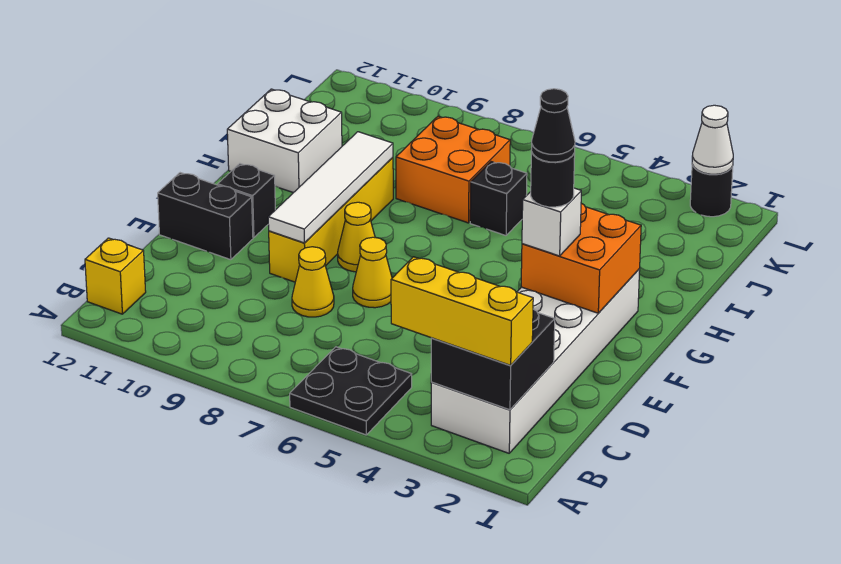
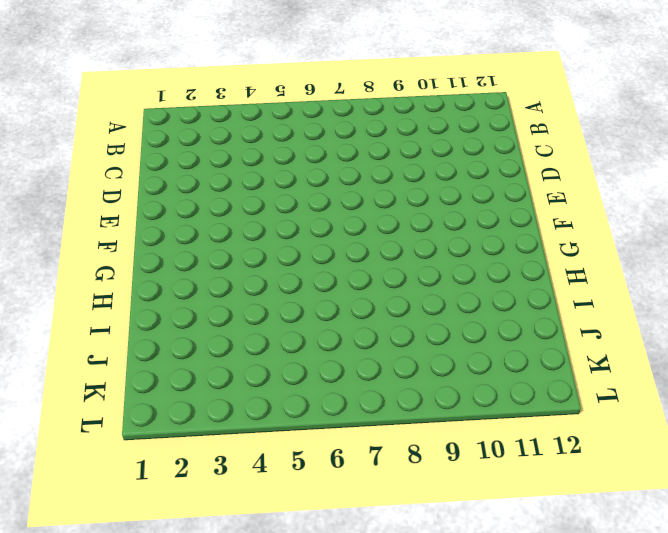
none -> black 2x2 plate [290,347,412,435]
none -> white 2x6 brick [431,269,640,453]
none -> yellow 1x1 brick [85,238,146,314]

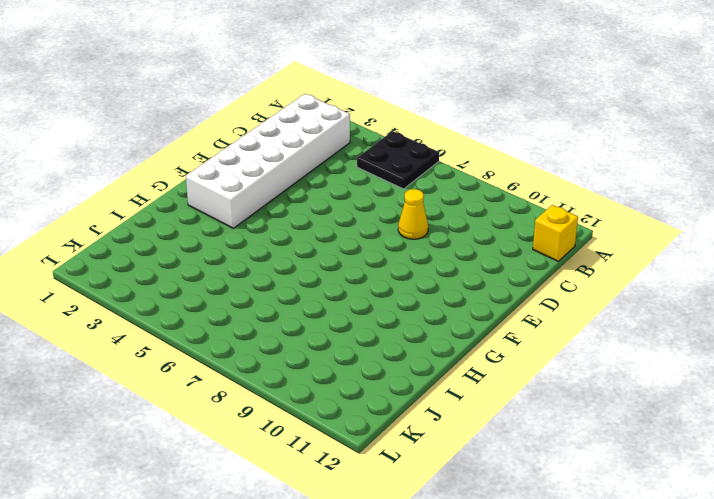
none -> yellow 1x1 cone [353,237,392,308]
none -> yellow 1x4 brick [269,158,393,282]
none -> black 1x2 brick [158,173,253,260]

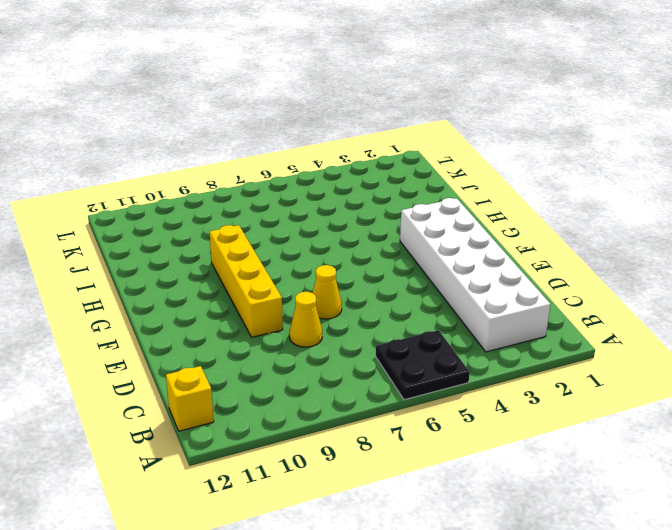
none -> black 1x2 brick [158,173,253,260]
none -> yellow 1x1 cone [338,202,375,272]
none -> black 1x1 brick [218,164,275,238]

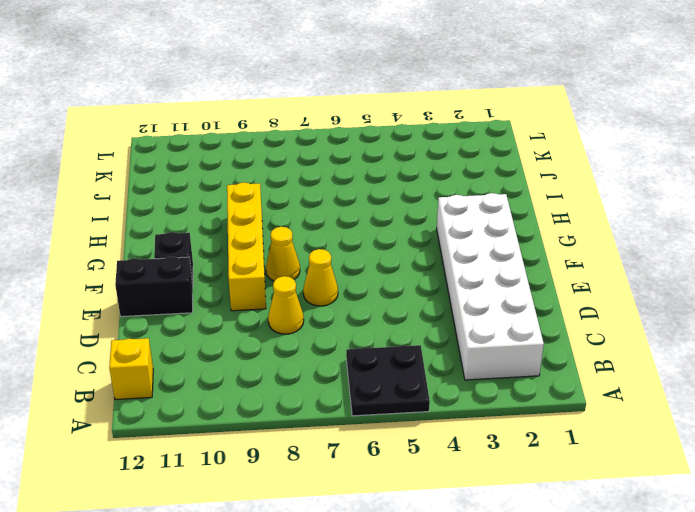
none -> white 2x2 brick [227,89,342,193]
none -> black 1x1 brick [470,162,527,236]
none -> orange 2x2 brick [396,116,510,223]

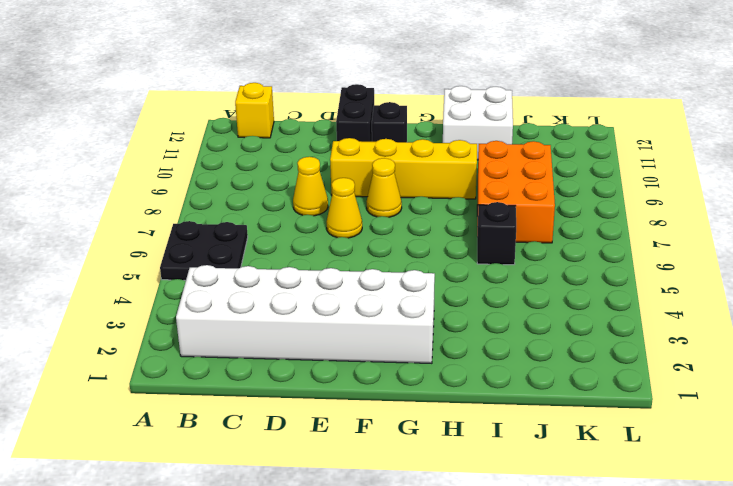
orange 2x3 brick [477,141,555,243] -> orange 2x2 brick [396,116,510,223]
none -> black 1x1 round brick [690,165,733,217]
none -> black 2x2 brick [431,309,555,410]
none -> white 1x4 tile [268,132,393,243]

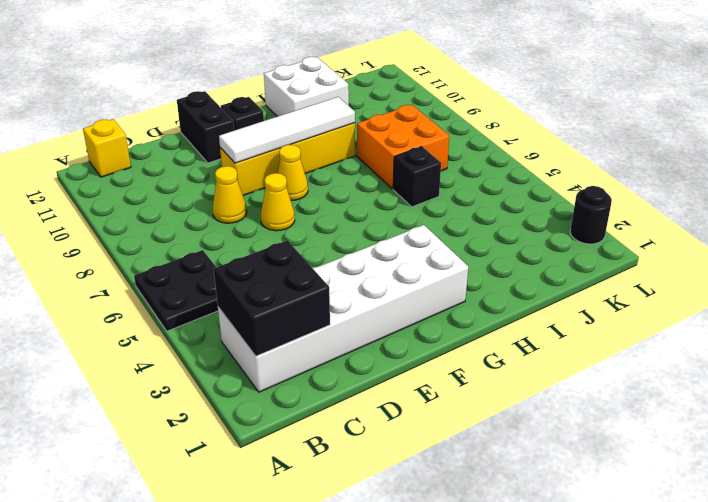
none -> orange 2x2 brick [521,203,641,313]
none -> white 1x1 cone [692,105,733,174]
none -> yellow 1x3 brick [391,257,533,365]

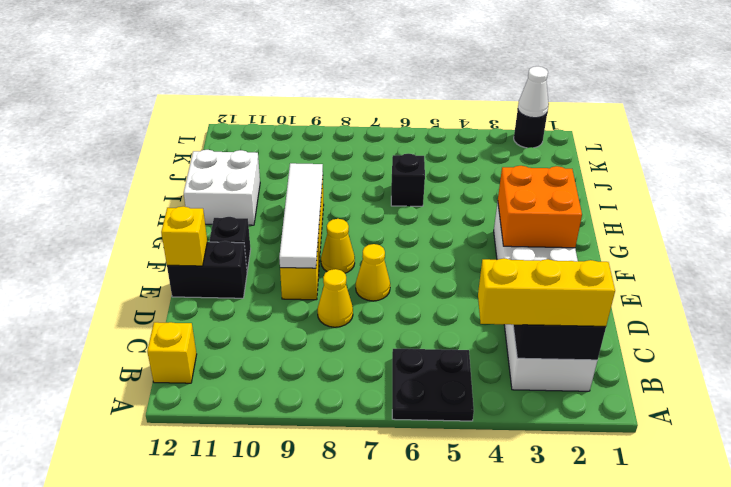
yellow 1x1 brick [161,206,207,266] -> none
none -> orange 2x2 brick [396,116,510,223]
none -> white 1x1 brick [522,188,581,256]
none -> black 1x1 round brick [531,152,575,207]

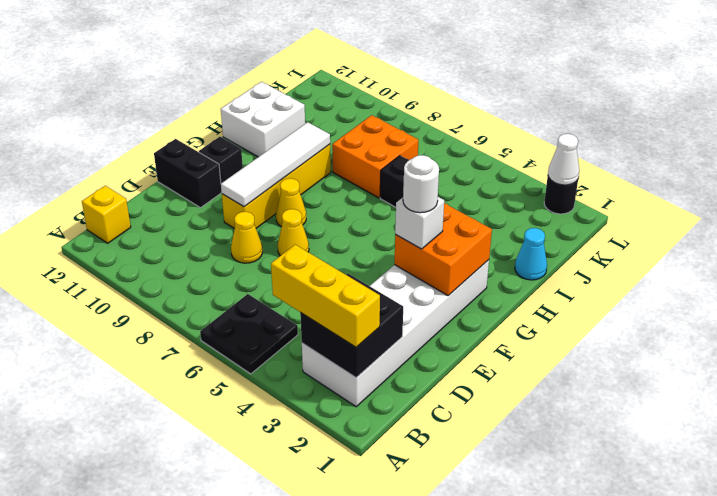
white 1x1 round brick [403,155,439,213] -> black 1x1 round brick [531,152,575,207]
cyan 1x1 cone [515,228,547,280] -> none
none -> black 1x1 cone [531,89,575,162]

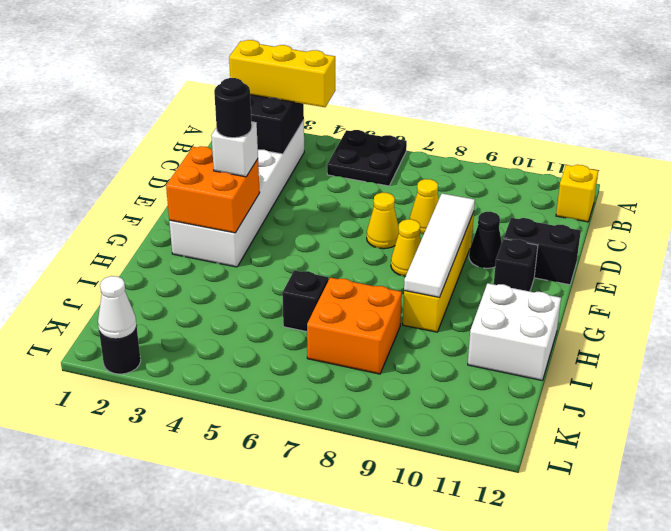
black 1x1 cone [469,212,502,268] -> black 1x1 cone moved to [531,89,575,162]

